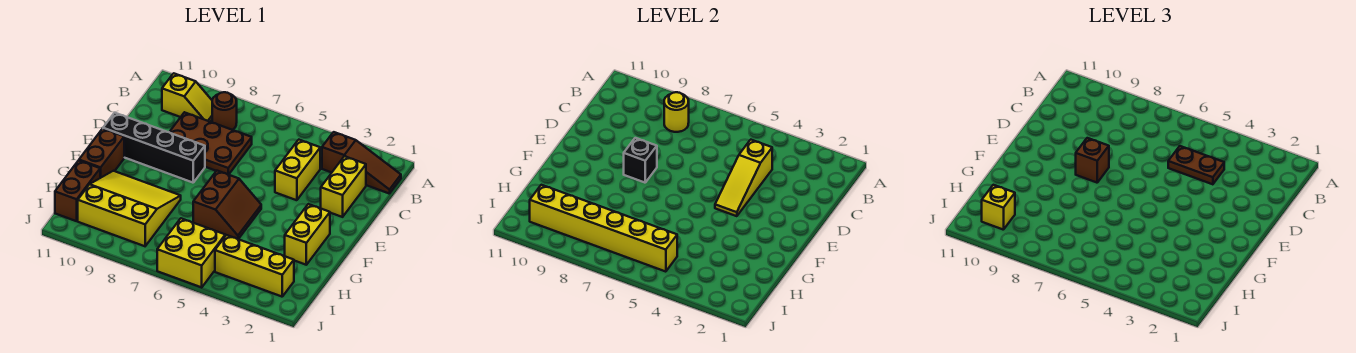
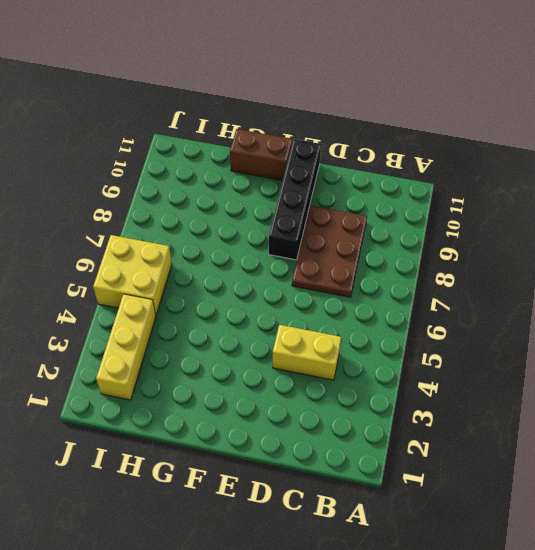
none -> brown 1x3 slope [322,132,401,194]
none -> brown 1x1 round brick [212,92,237,130]
none -> yellow 1x2 slope [162,73,212,122]

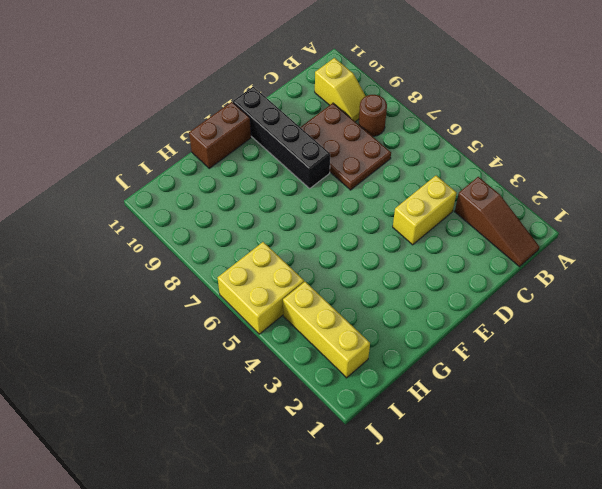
none -> yellow 1x2 brick [321,156,366,217]
none -> yellow 1x2 brick [285,204,330,265]
none -> brown 2x2 slope [193,171,261,239]

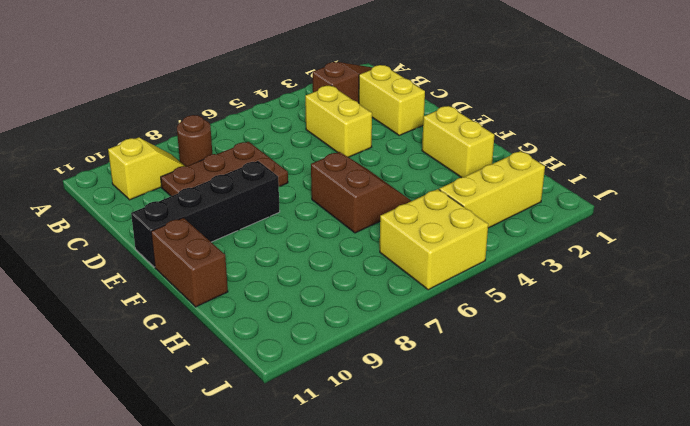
none -> yellow 3x3 slope [78,171,181,246]
none -> brown 1x2 brick [55,160,100,221]
none -> yellow 1x1 round brick [664,92,689,132]

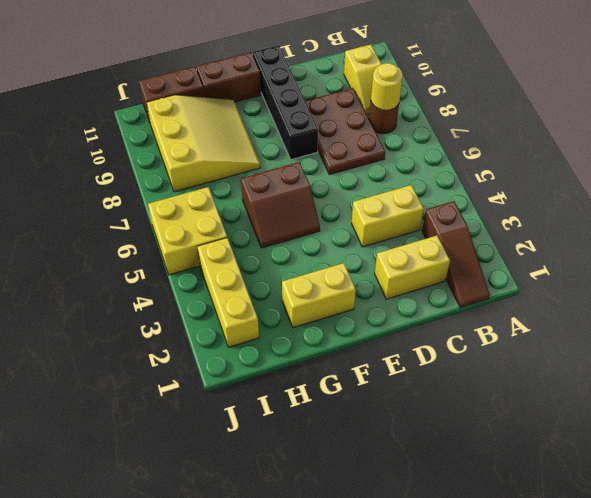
none -> yellow 1x3 slope [715,140,772,216]
none -> black 1x1 brick [624,138,657,183]
none -> yellow 1x6 brick [530,185,677,272]

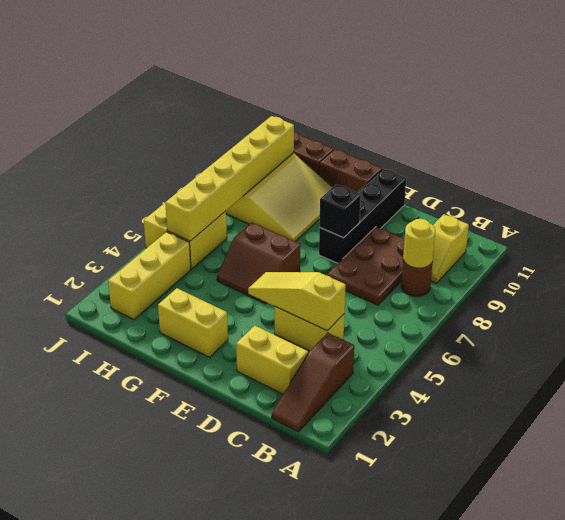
none -> brown 1x2 plate [1168,146,1224,184]
none -> brown 1x1 brick [1076,138,1109,183]
none -> yellow 1x1 brick [982,185,1015,230]

